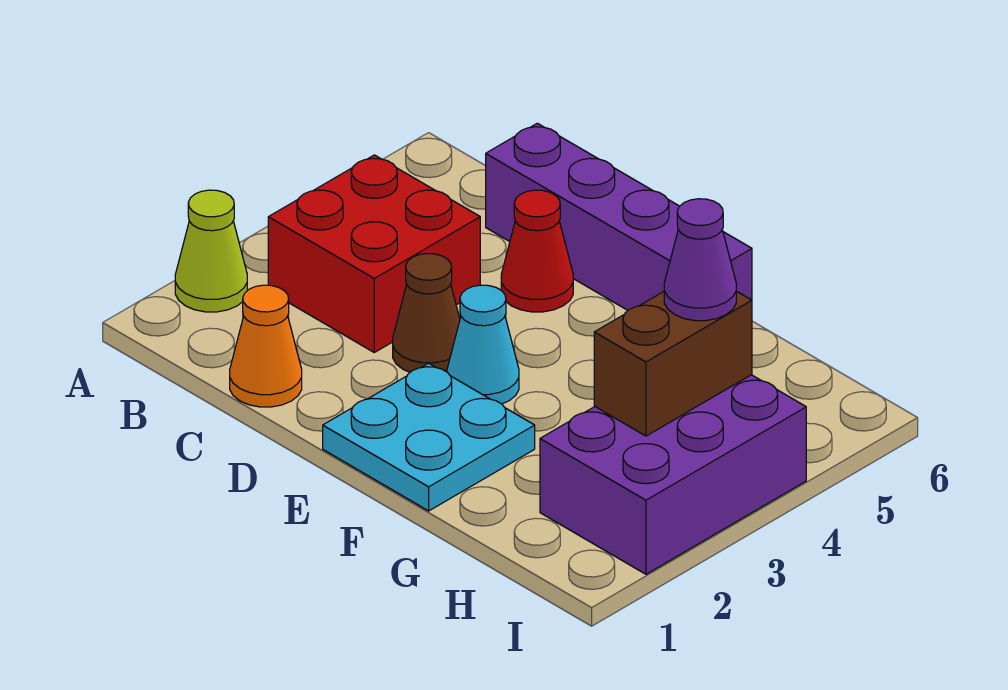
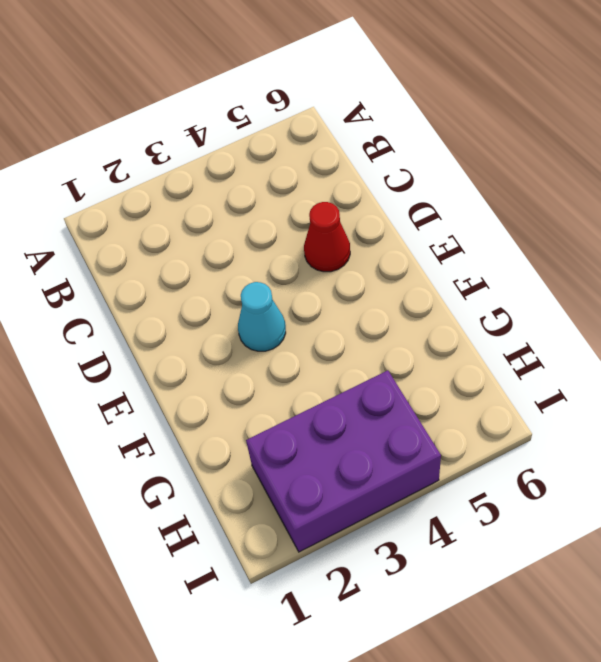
none -> lime 1x1 cone [175,190,247,312]
none -> red 2x2 brick [268,155,480,352]

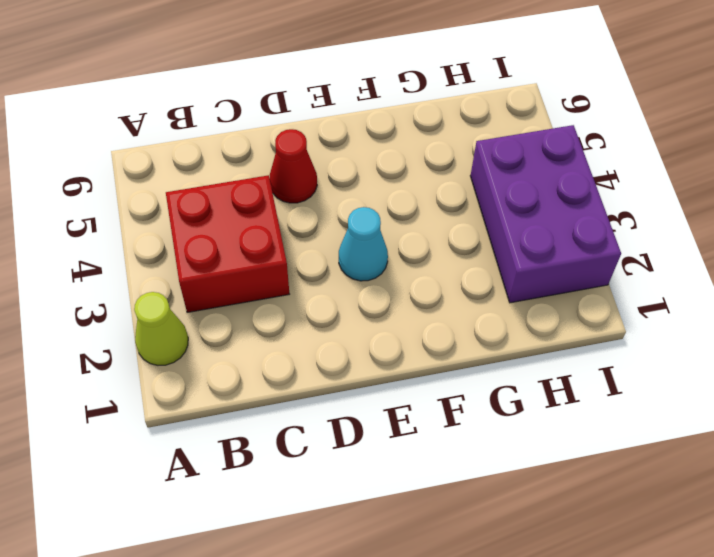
none -> orange 1x1 cone [230,285,302,407]
none -> purple 1x4 brick [486,123,752,310]

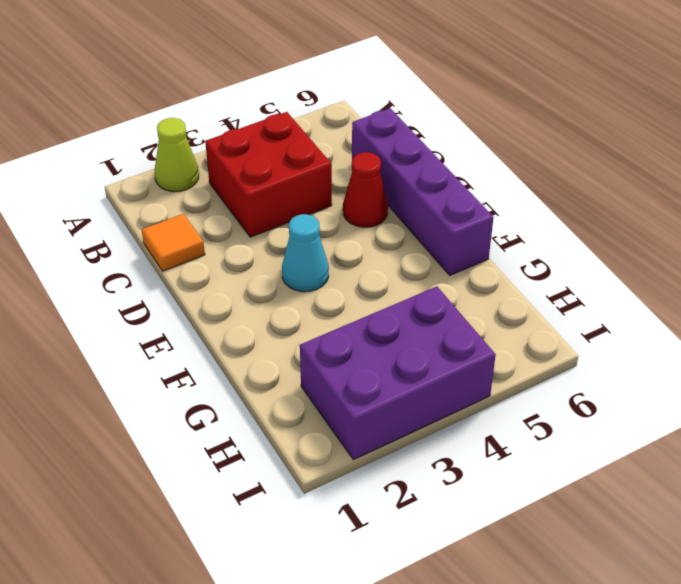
orange 1x1 tile [142,214,205,271] -> orange 1x1 cone [230,285,302,407]
none -> brown 1x1 cone [393,254,460,372]
none -> cyan 2x2 plate [323,363,535,511]

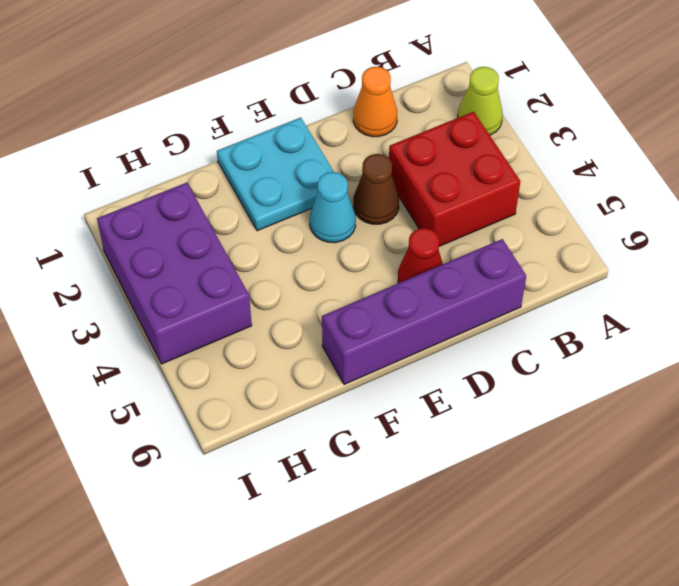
none -> brown 1x2 brick [594,291,752,436]
none -> purple 1x1 cone [664,199,736,321]

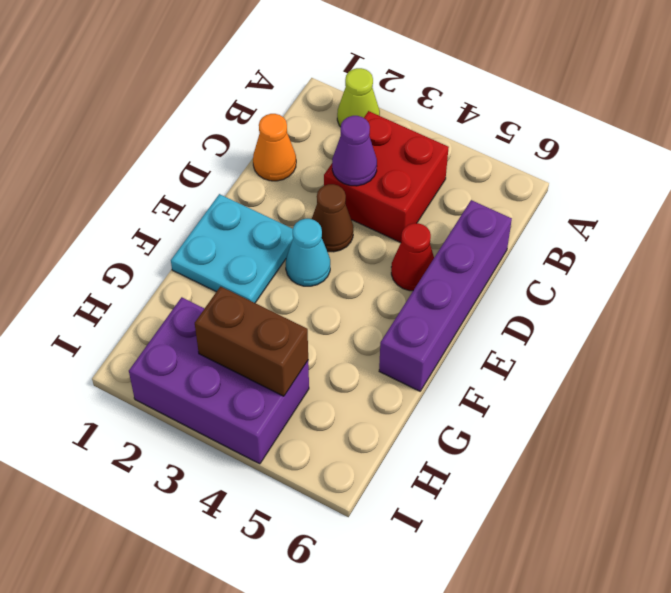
purple 1x1 cone [332,116,377,186] -> purple 1x1 cone moved to [664,199,736,321]

